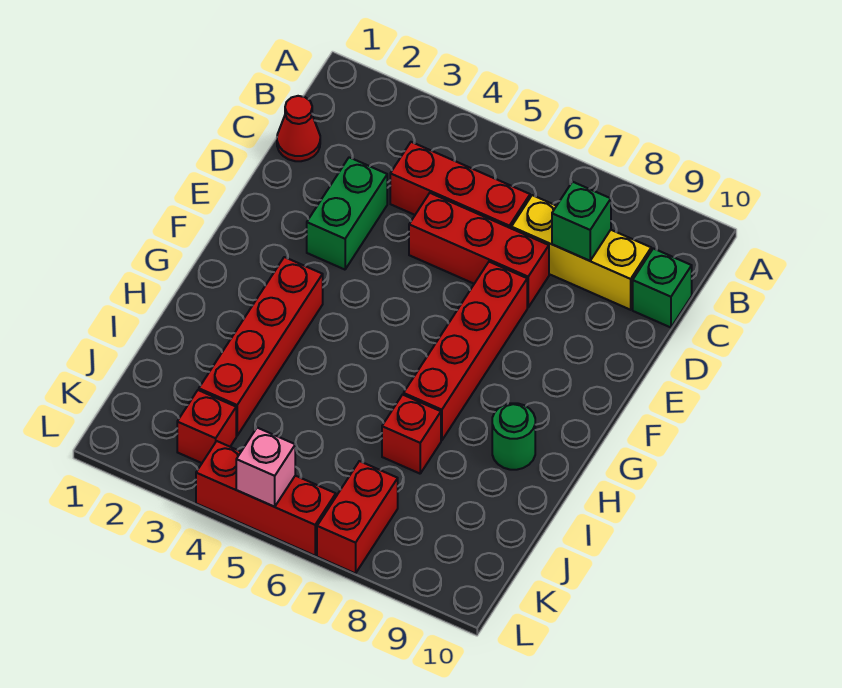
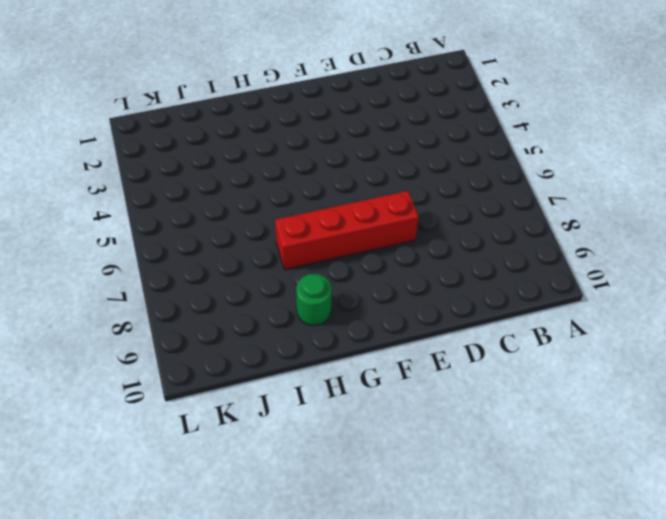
none -> red 1x1 cone [277,96,320,161]
none -> red 1x3 brick [390,142,530,228]
none -> yellow 1x3 brick [511,195,651,310]

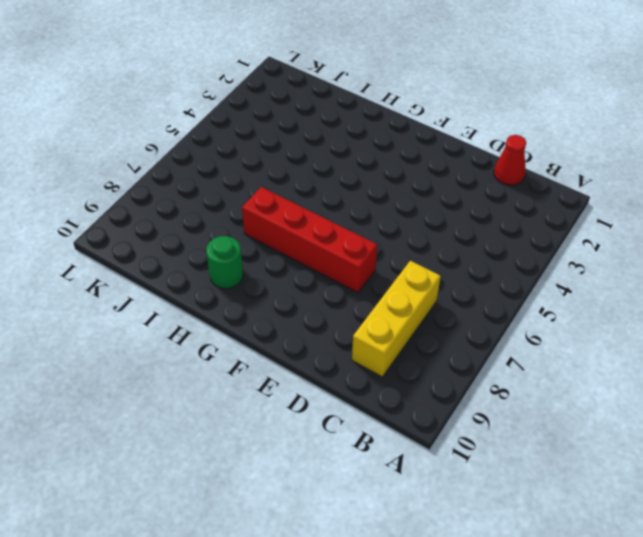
none -> red 1x3 brick [390,142,530,228]
none -> green 1x1 brick [633,248,692,328]
none -> green 1x2 brick [307,157,387,270]

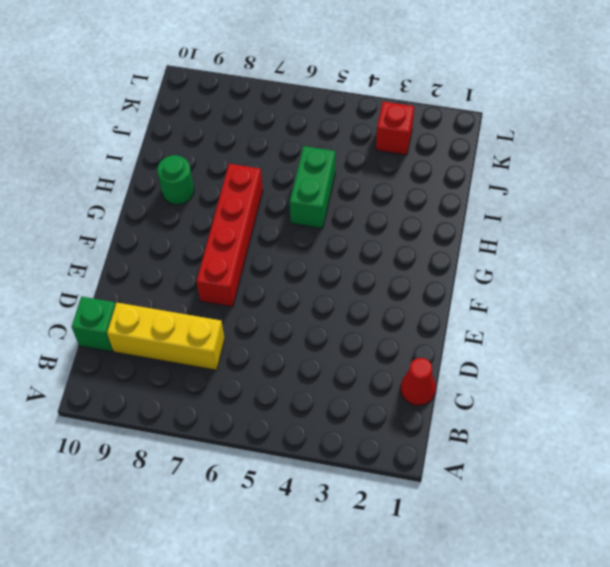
green 1x2 brick [290,146,335,229] -> green 1x2 brick moved to [307,157,387,270]
none -> red 1x3 brick [390,142,530,228]
none -> red 1x3 brick [409,193,549,307]
none -> red 1x4 brick [199,257,323,436]

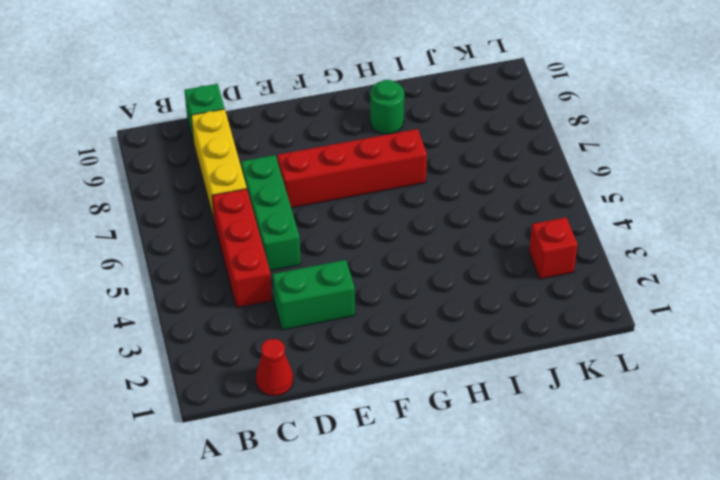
green 1x3 brick [241,155,301,271] -> red 1x3 brick [409,193,549,307]
none -> red 1x4 brick [199,257,323,436]
none -> red 1x1 brick [382,395,441,474]
none -> red 1x2 brick [317,461,398,573]

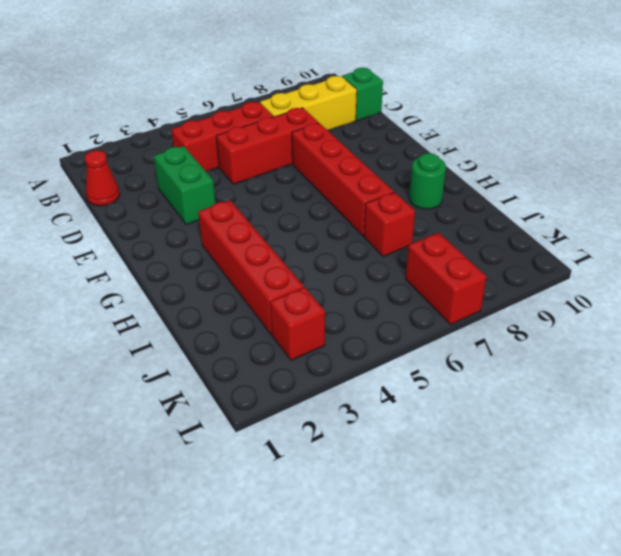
none -> red 1x3 brick [196,441,336,556]
none -> green 1x1 brick [552,182,611,261]
none -> pink 1x1 brick [236,428,295,507]

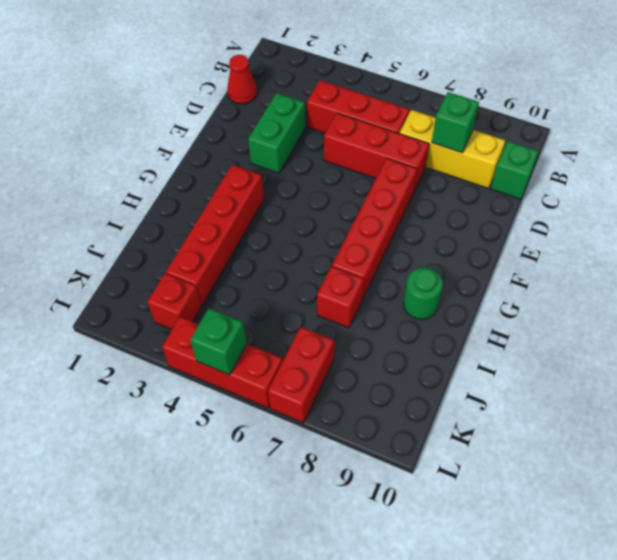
green 1x1 brick [190,308,247,375] -> pink 1x1 brick [236,428,295,507]

